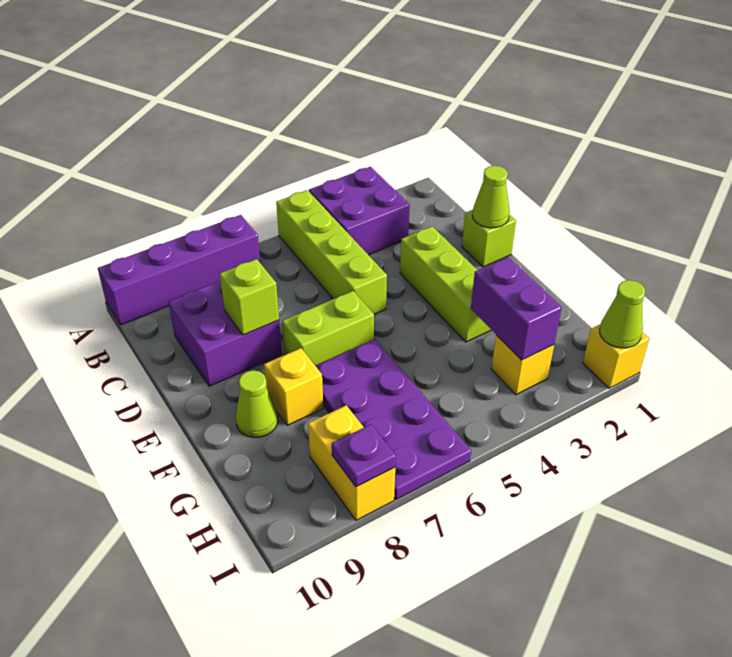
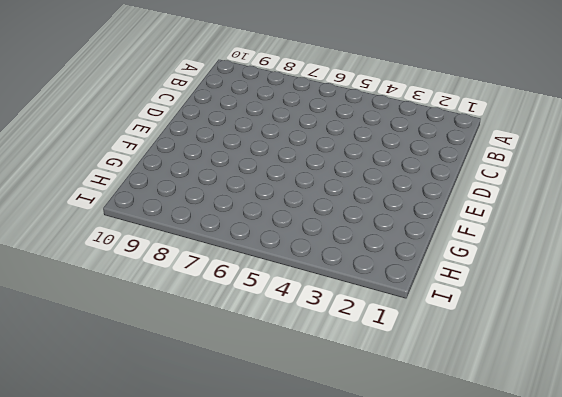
none -> purple 2x2 brick [309,167,410,255]
none -> lime 1x4 brick [276,190,387,314]
none -> purple 1x4 brick [98,215,260,325]

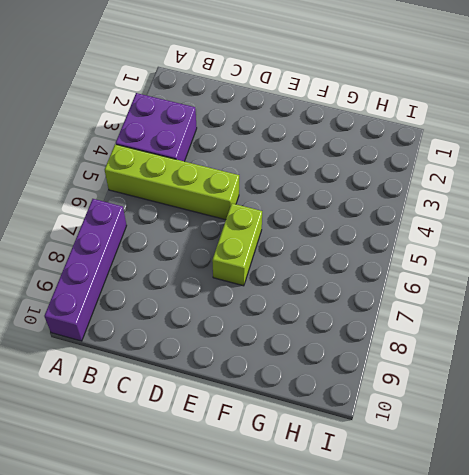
none -> purple 2x2 brick [168,281,282,386]
none -> lime 1x1 brick [462,210,516,267]
none -> lime 1x3 brick [400,226,491,342]

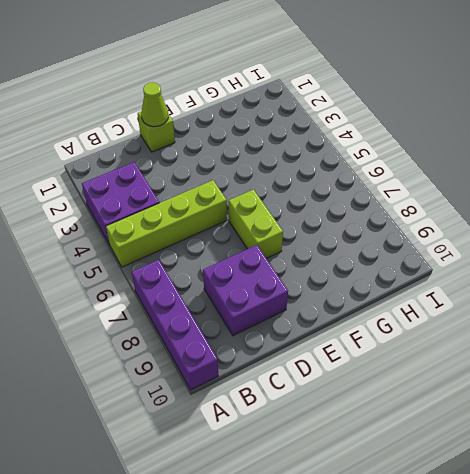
none -> lime 1x3 brick [400,226,491,342]
none -> purple 2x4 plate [316,339,471,499]
none -> yellow 1x1 brick [264,348,323,425]

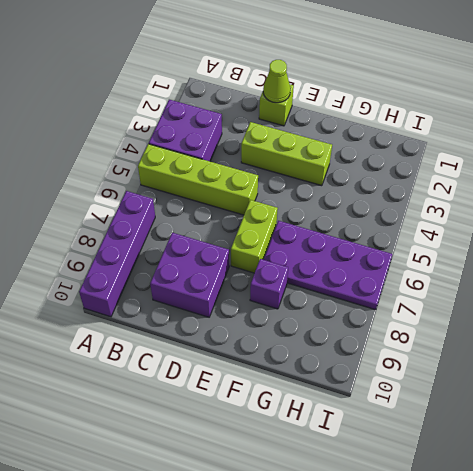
purple 1x1 brick [250,259,288,309] -> yellow 1x1 brick [264,348,323,425]
none -> lime 1x1 cone [236,370,278,438]
none -> yellow 1x1 brick [491,335,554,395]
none -> yellow 1x2 brick [308,405,395,520]

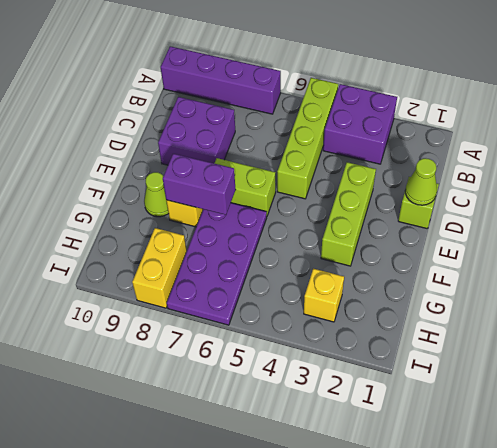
purple 1x2 brick [163,154,236,215] -> purple 1x2 brick turned to [471,257,562,360]
none -> yellow 1x1 brick [583,324,649,388]
none -> lime 1x1 brick [220,259,279,335]
none -> lime 1x1 cone [599,280,645,348]

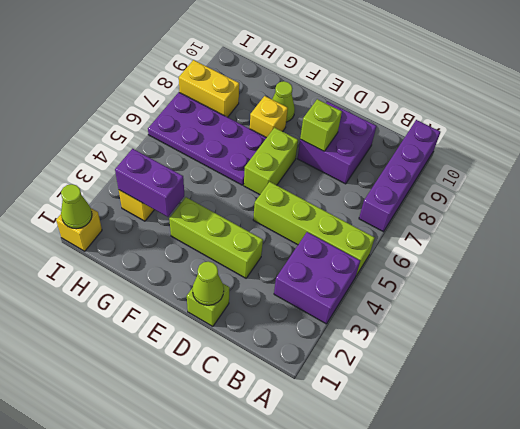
none -> purple 1x1 plate [332,424,396,487]

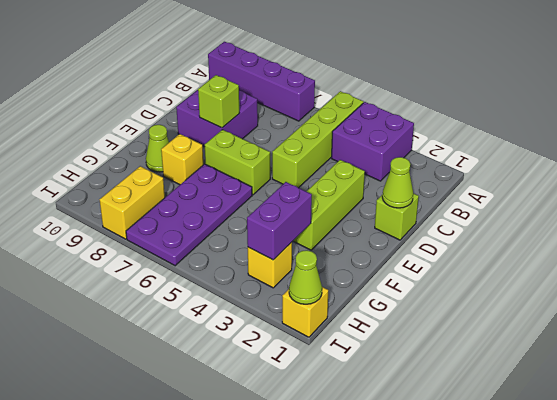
none -> purple 1x1 plate [332,424,396,487]

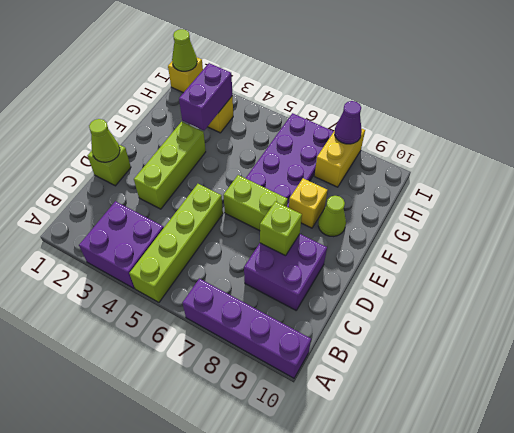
purple 1x1 cone [335,101,362,144] -> purple 1x1 plate [332,424,396,487]

